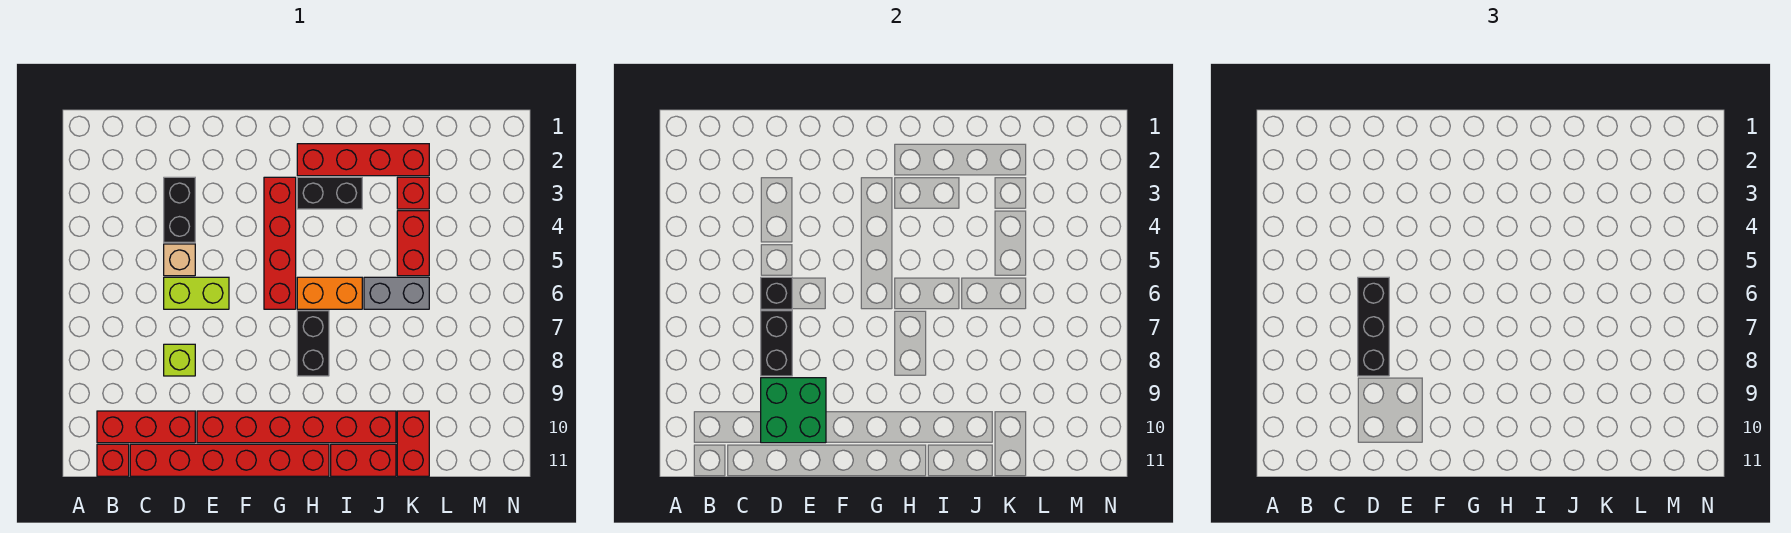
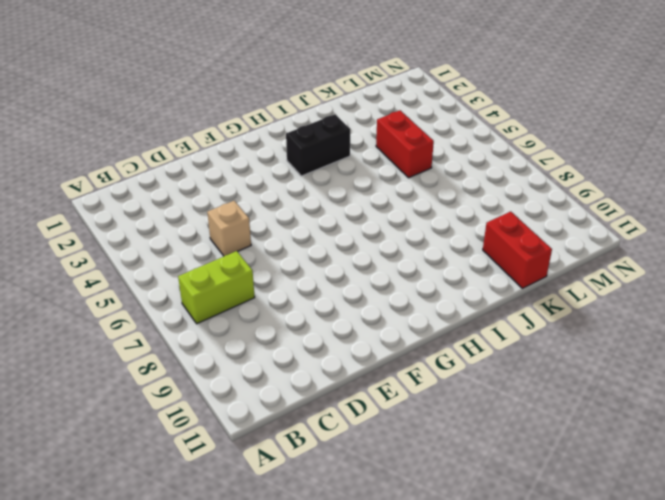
lime 1x2 brick [178,251,255,324] -> lime 1x2 brick moved to [164,277,229,309]
none -> red 1x3 brick [97,411,195,443]
none -> red 1x1 brick [97,444,129,476]
none -> red 1x6 brick [130,444,329,476]

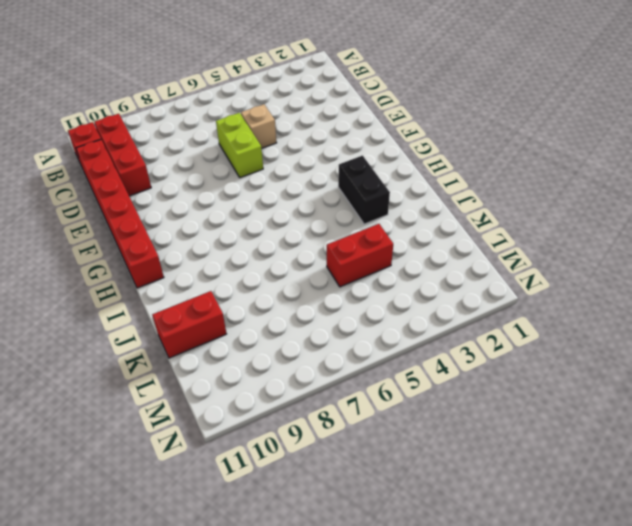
none -> black 1x2 brick [164,177,195,242]
none -> lime 1x1 brick [164,344,195,376]
none -> red 1x6 brick [197,411,396,443]

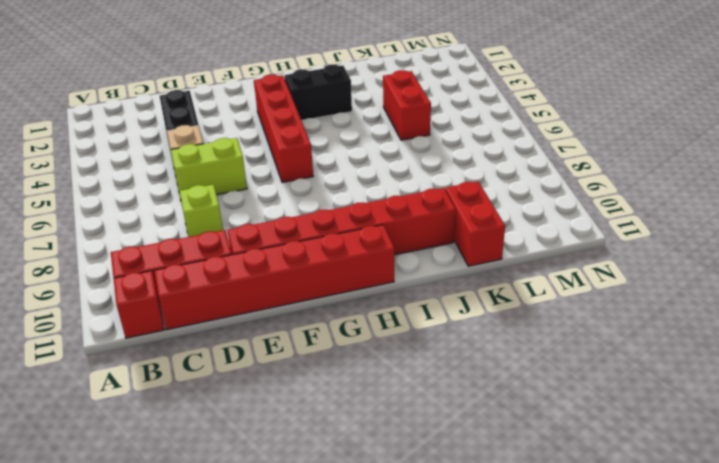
none -> red 1x4 brick [297,144,429,176]
none -> orange 1x2 brick [297,277,362,309]
none -> black 1x2 brick [297,311,329,376]

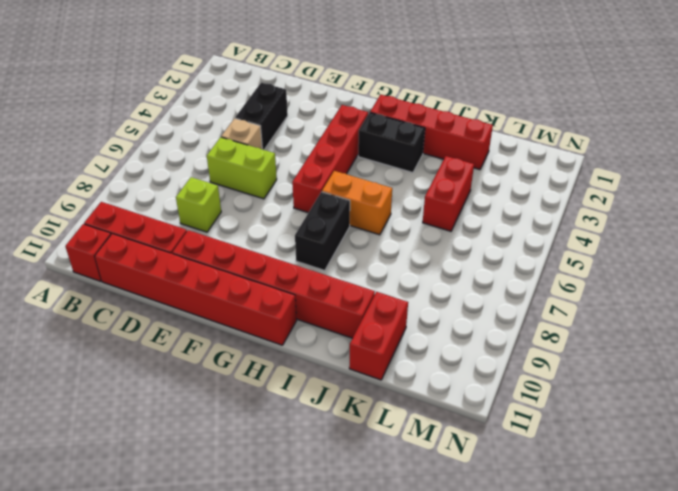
none -> red 1x2 brick [331,444,396,476]
none -> grey 1x2 brick [364,277,429,309]
none -> red 1x1 brick [397,177,429,209]

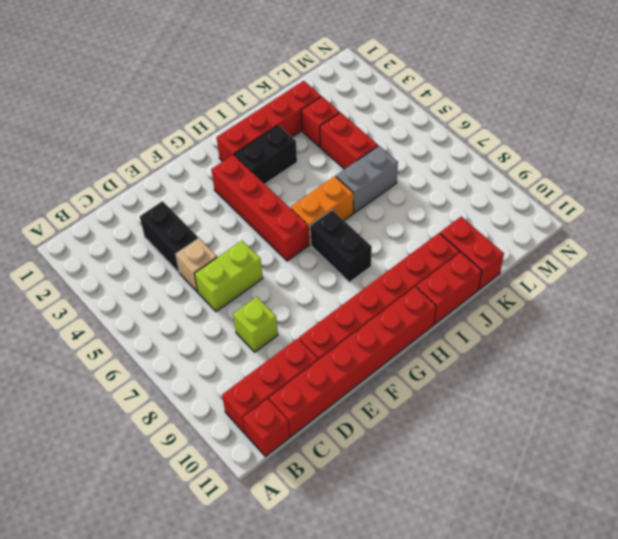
none -> black 1x1 brick [761,277,792,309]
none -> black 1x2 brick [761,311,792,376]
none -> green 2x2 brick [761,378,826,443]

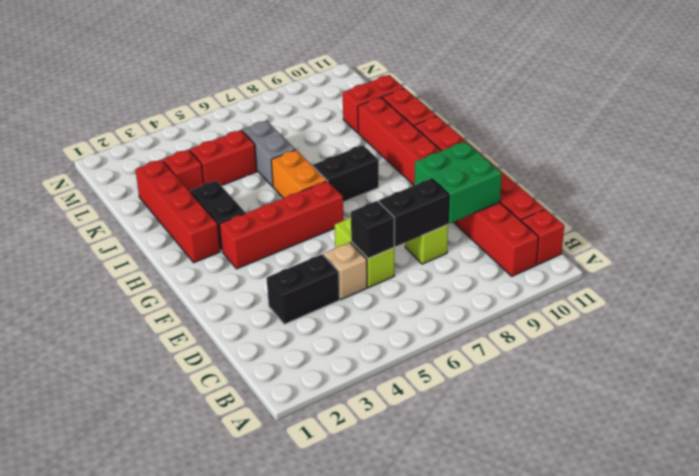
none -> black 1x3 brick [1358,277,1389,376]

